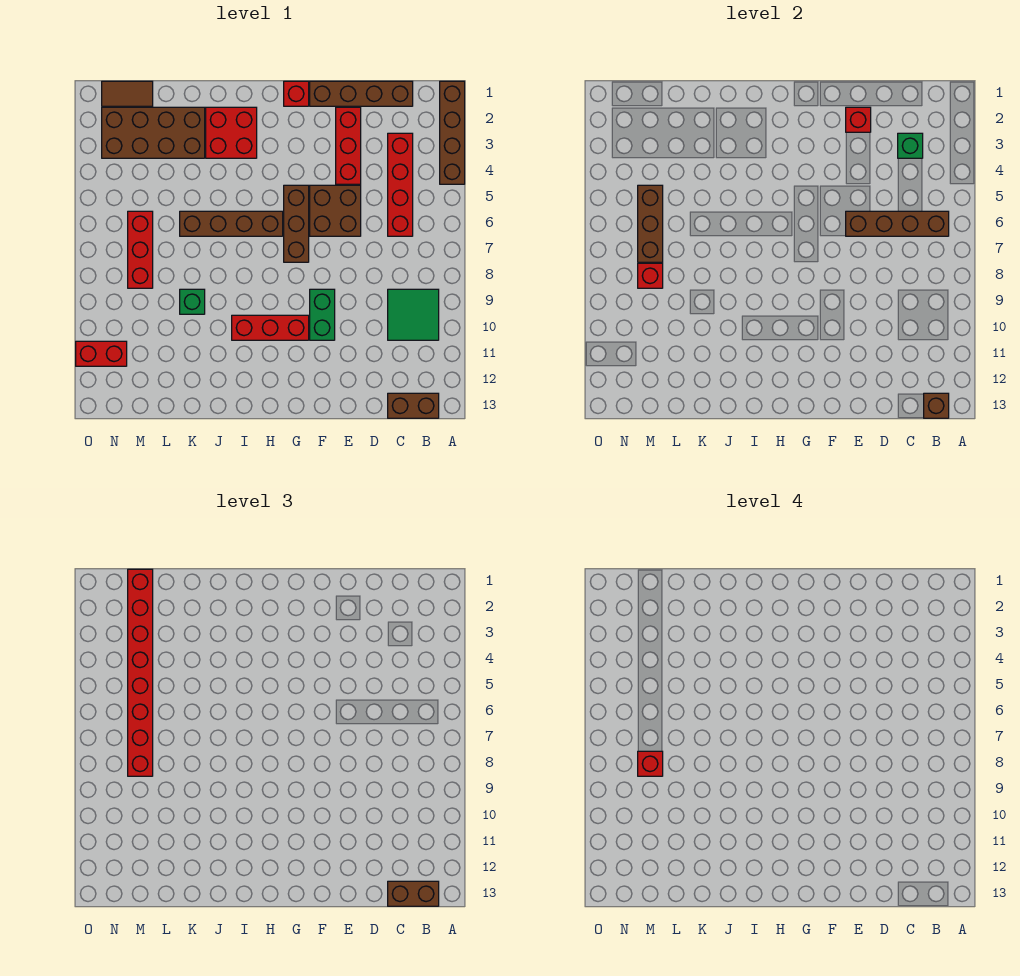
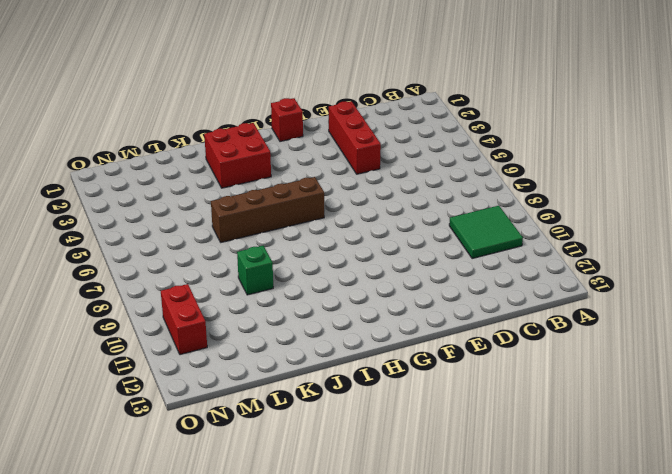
red 1x2 brick [161,284,207,355] -> red 1x2 brick turned to [76,341,127,366]
none -> brown 1x4 brick [440,81,465,184]
none -> brown 1x2 brick [388,393,439,418]
none -> brown 1x4 brick [310,81,413,106]

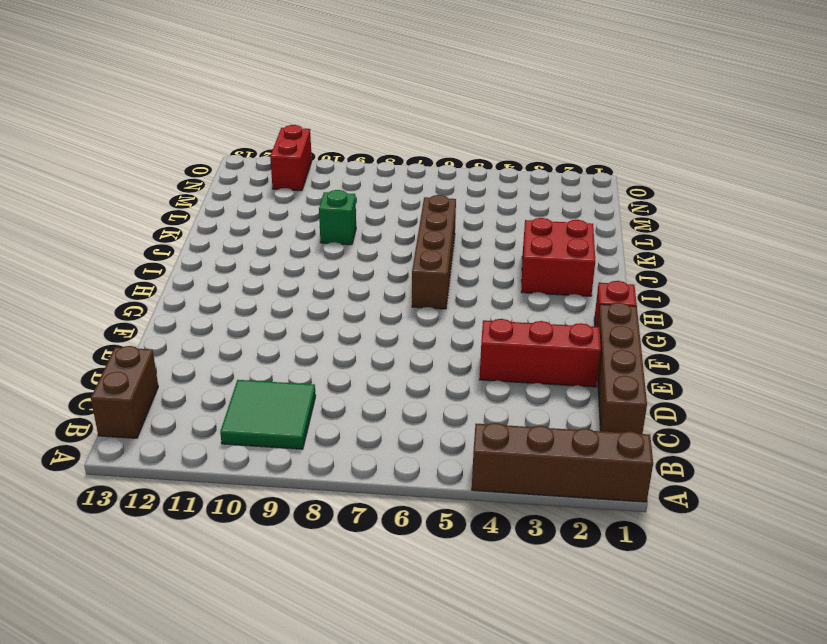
none -> red 1x4 brick [388,133,413,236]
none -> brown 2x2 brick [310,185,361,236]
none -> green 1x2 brick [310,289,335,340]

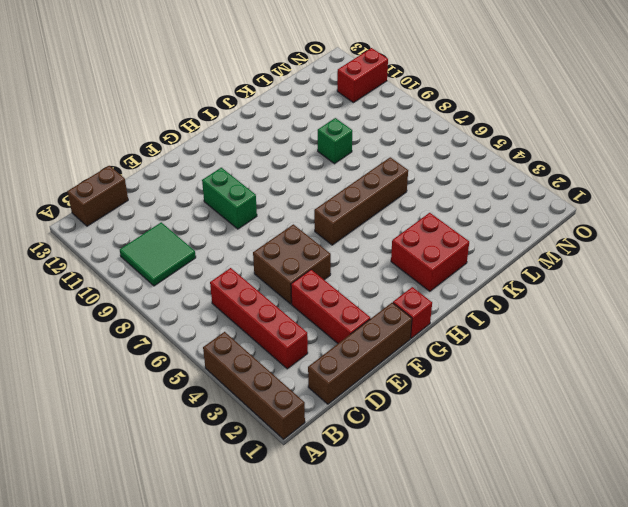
none -> brown 1x3 brick [284,185,309,262]
none -> red 1x3 brick [232,315,309,340]
none -> brown 2x4 brick [102,107,205,158]

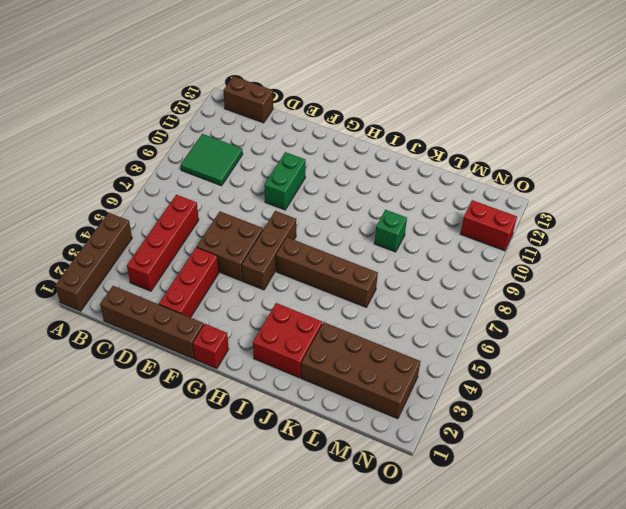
none -> red 1x3 brick [232,315,309,340]
none -> brown 1x2 tile [102,81,153,106]
none -> red 1x3 brick [128,211,153,288]

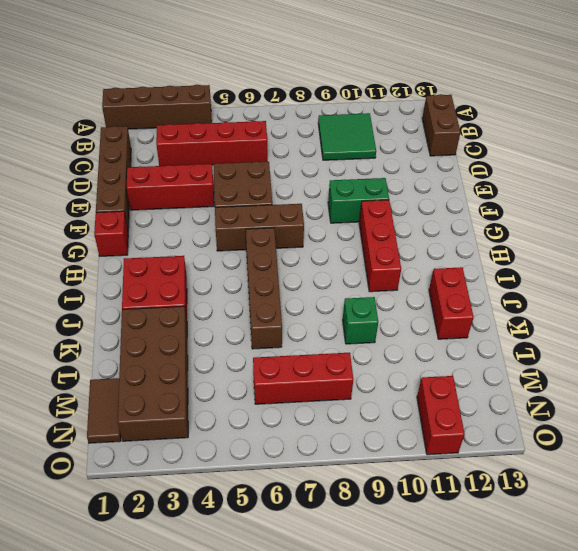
red 1x2 brick [429,267,474,339] -> none
none -> brown 1x4 brick [846,211,949,236]
none -> brown 1x1 brick [924,393,949,418]
none -> green 1x1 brick [898,133,923,158]

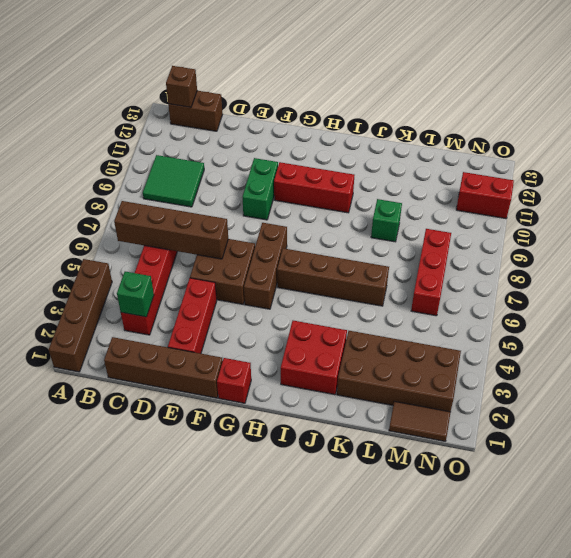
none -> red 1x1 brick [846,107,871,132]
none -> brown 1x3 brick [638,185,663,262]
none -> red 1x1 brick [638,263,663,288]

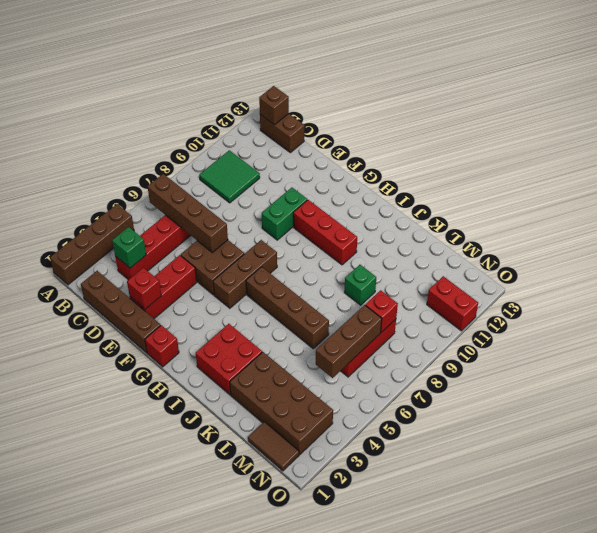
none -> brown 1x2 brick [388,881,439,906]
none -> red 1x8 brick [128,569,153,776]
none -> red 1x1 brick [638,751,663,776]

